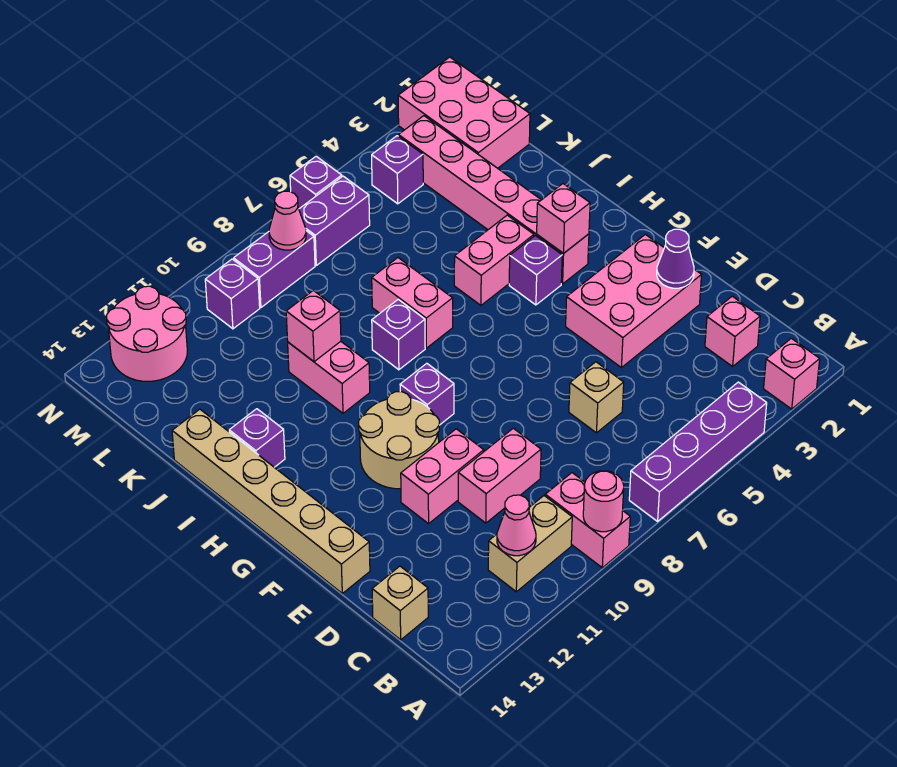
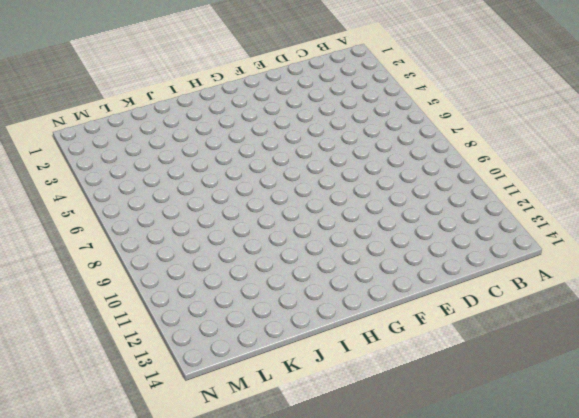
none -> pink 1x1 brick [764,338,820,409]
none -> purple 1x4 brick [629,382,767,521]
none -> pink 1x2 brick [545,473,630,568]
none -> tan 1x2 brick [488,496,572,592]

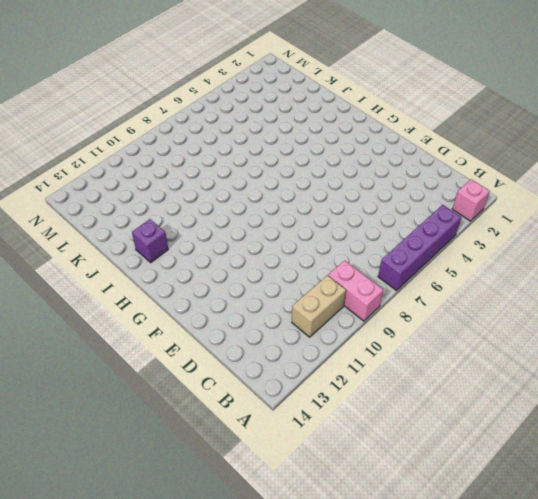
none -> pink 1x1 brick [705,296,760,366]
none -> tan 1x1 brick [372,566,428,640]
none -> tan 1x1 brick [569,362,624,433]
none -> pink 1x2 brick [458,428,541,523]

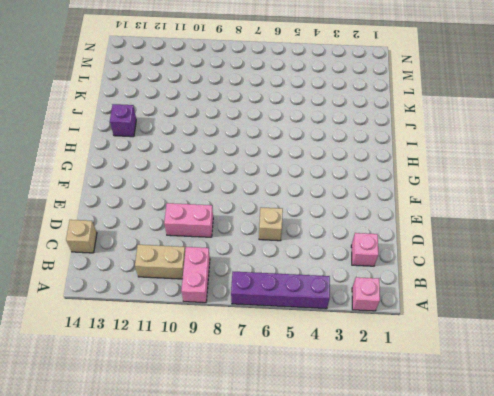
none -> pink 2x3 brick [566,234,702,368]
none -> pink 1x2 brick [401,429,484,524]
none -> tan 1x6 brick [172,409,370,593]
none -> tan 2x2 round brick [359,392,439,489]

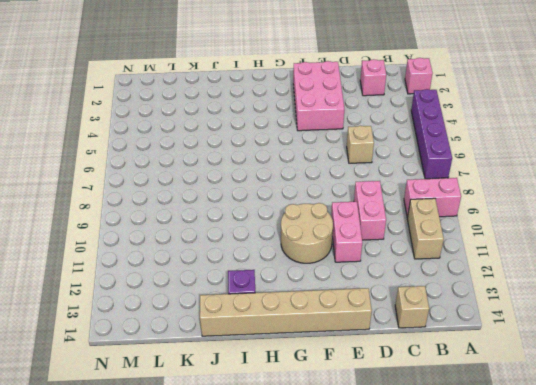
none -> purple 1x1 brick [400,363,454,425]
none -> pink 1x6 brick [398,116,589,284]
none -> purple 1x1 brick [509,235,562,305]
none -> pink 1x2 brick [454,215,534,305]

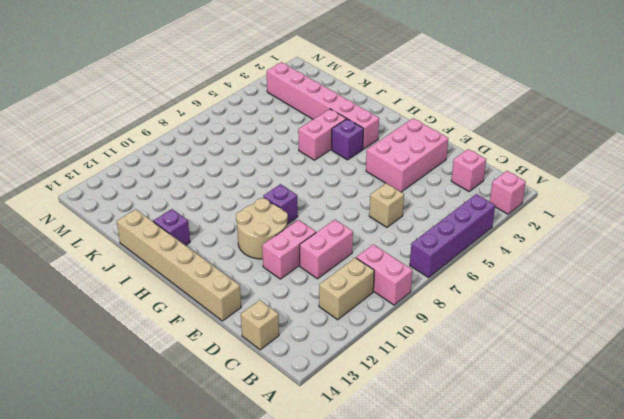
none -> pink 1x2 brick [372,258,453,348]
none -> purple 1x1 brick [372,299,425,370]
none -> pink 1x2 brick [288,341,370,413]
none -> pink 2x3 brick [398,57,530,168]

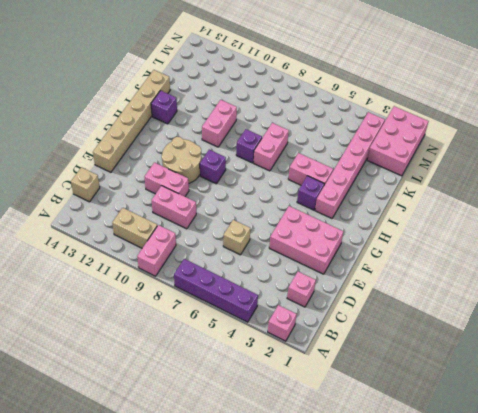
none -> purple 1x1 brick [372,136,423,204]
none -> purple 1x2 brick [299,176,370,265]
none -> purple 1x2 brick [234,231,315,307]
none -> purple 1x1 brick [205,259,260,329]

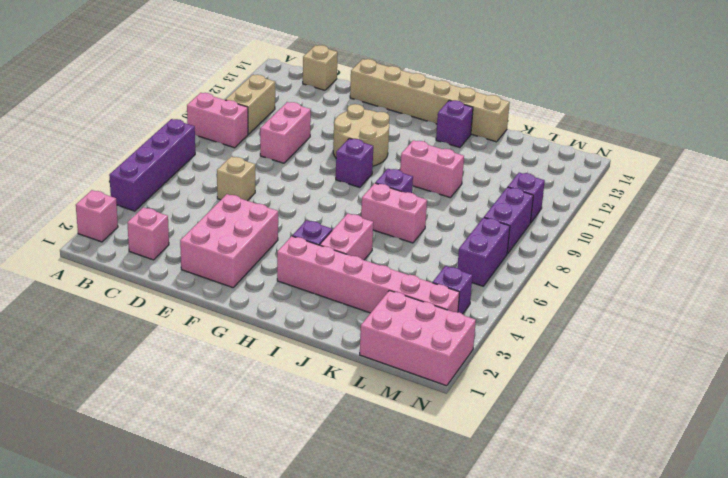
none -> pink 1x2 brick [401,429,484,524]
none -> pink 2x2 round brick [107,286,187,381]
none -> purple 1x1 brick [290,156,342,209]
none -> pink 1x1 round brick [583,471,624,532]

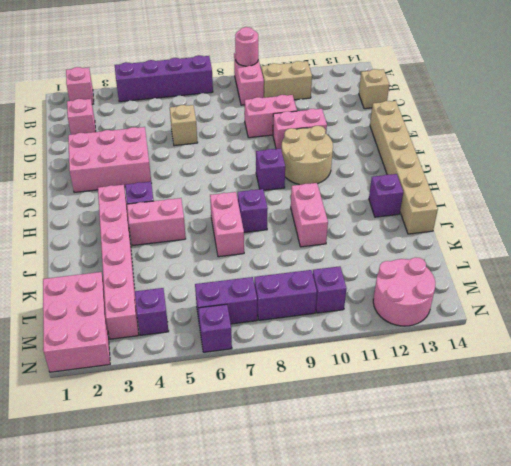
none -> pink 1x1 cone [497,495,536,556]
none -> purple 1x1 cone [657,229,694,288]
none -> pink 1x1 brick [537,184,590,253]
none -> pink 1x1 brick [286,290,341,362]

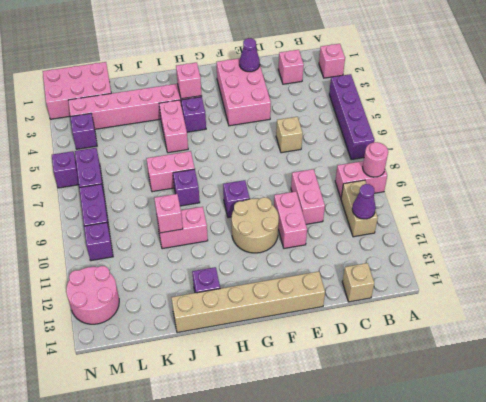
purple 1x1 cone [352,184,376,219] -> pink 1x1 cone [497,495,536,556]
none -> pink 1x1 cone [269,191,306,250]

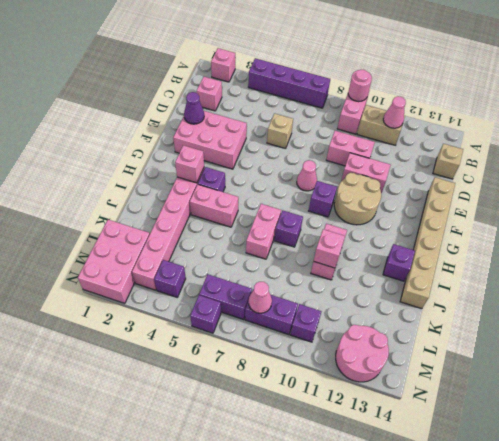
pink 1x1 cone [297,160,317,191] -> none

